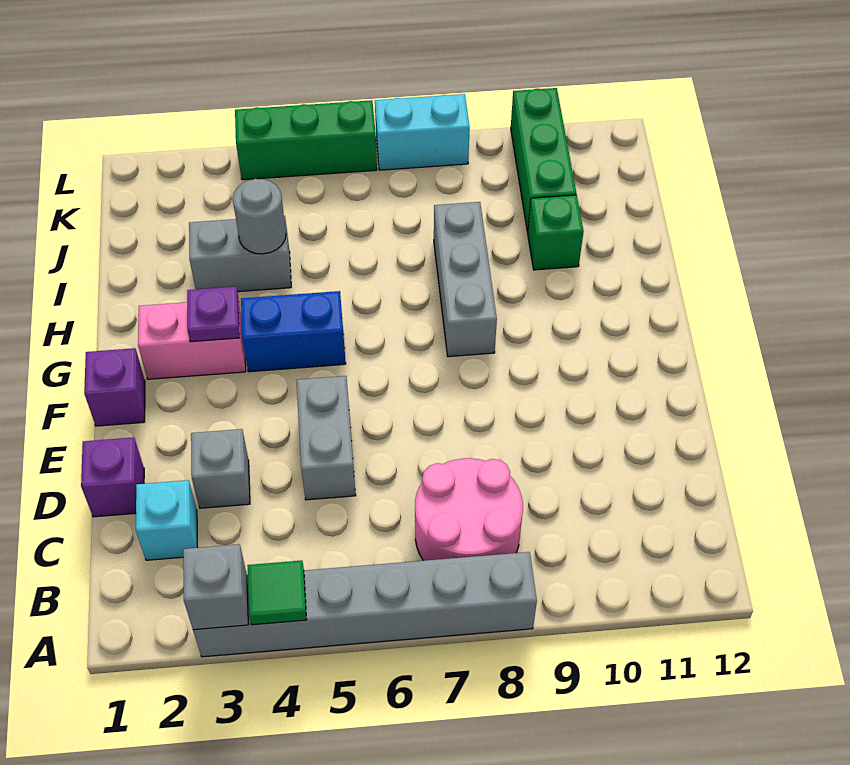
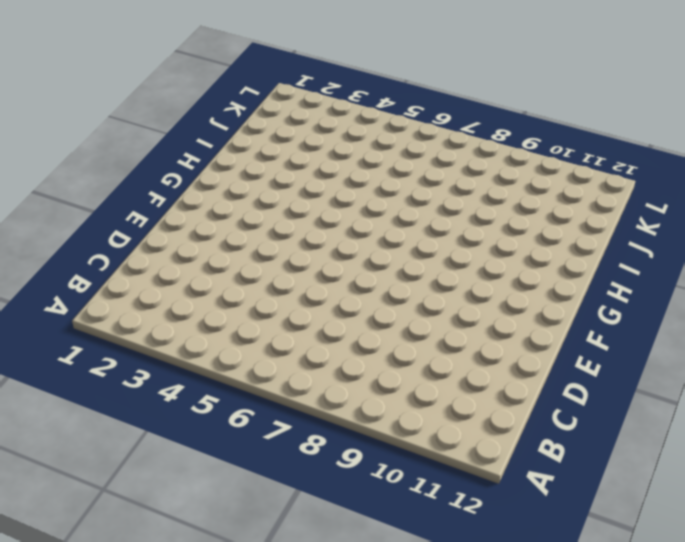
none -> grey 1x6 brick [193,552,537,657]
none -> pink 2x2 round brick [415,458,523,561]
none -> cyan 1x1 brick [136,480,198,560]

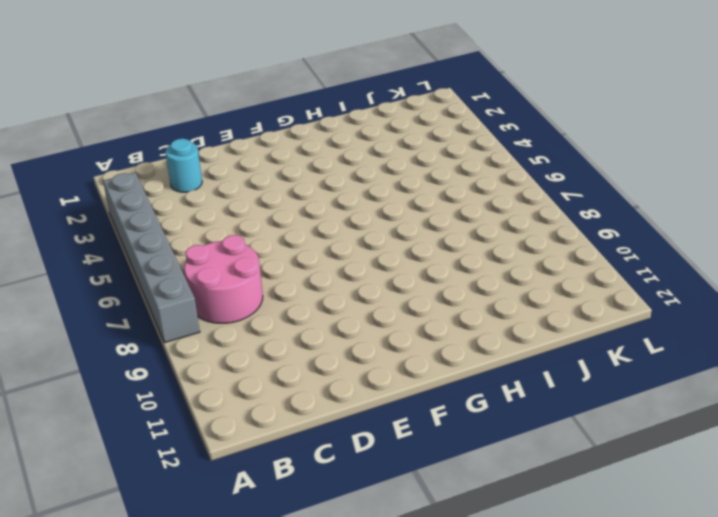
cyan 1x1 round brick [165,139,202,192] -> cyan 1x1 brick [136,480,198,560]
none -> purple 1x1 brick [81,437,144,517]
none -> grey 1x1 brick [191,429,250,508]
none -> grey 1x2 brick [296,376,356,500]

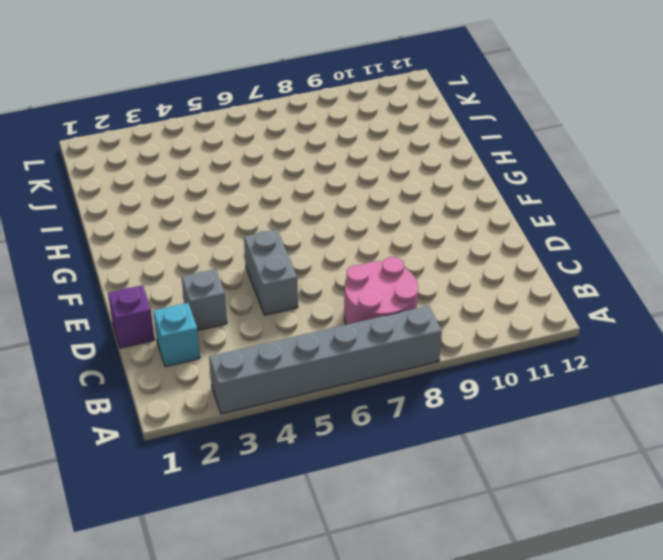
none -> purple 1x1 brick [84,348,145,426]
none -> pink 1x2 brick [138,299,246,379]
none -> blue 1x2 brick [241,291,346,372]

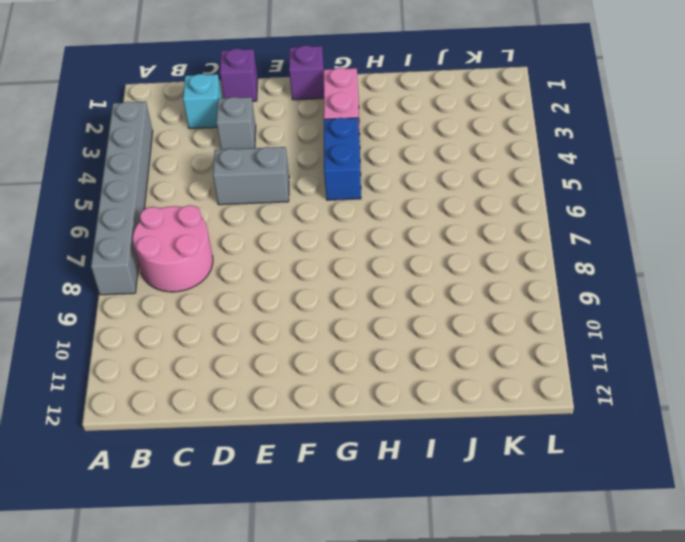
none -> grey 1x3 brick [434,202,497,357]
none -> grey 1x2 brick [189,216,291,292]
none -> green 1x1 brick [528,195,584,270]

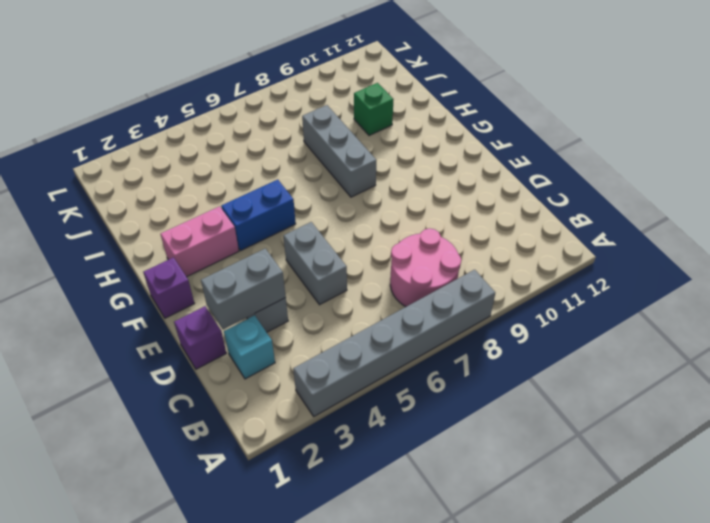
grey 1x2 brick [201,249,286,330] -> grey 1x2 brick moved to [189,216,291,292]
none -> green 1x3 brick [511,88,576,232]
none -> green 1x3 brick [235,100,377,180]
none -> cyan 1x2 brick [375,94,470,170]

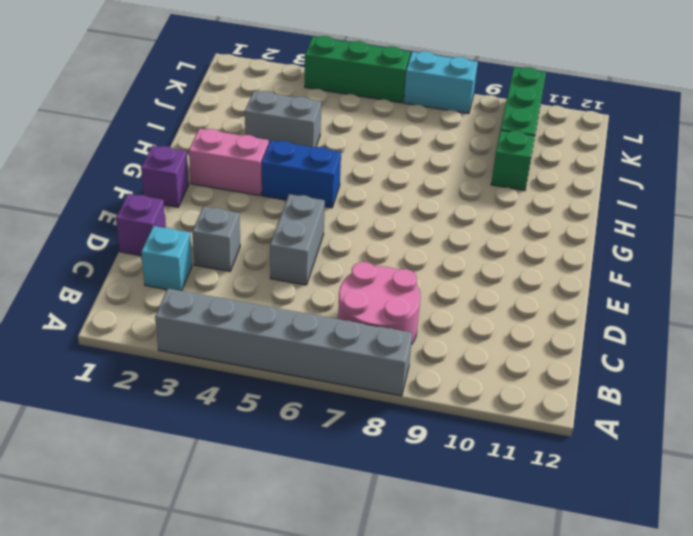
none -> grey 1x3 brick [434,202,497,357]
none -> grey 1x1 brick [183,544,248,630]
none -> green 1x1 tile [247,560,307,625]

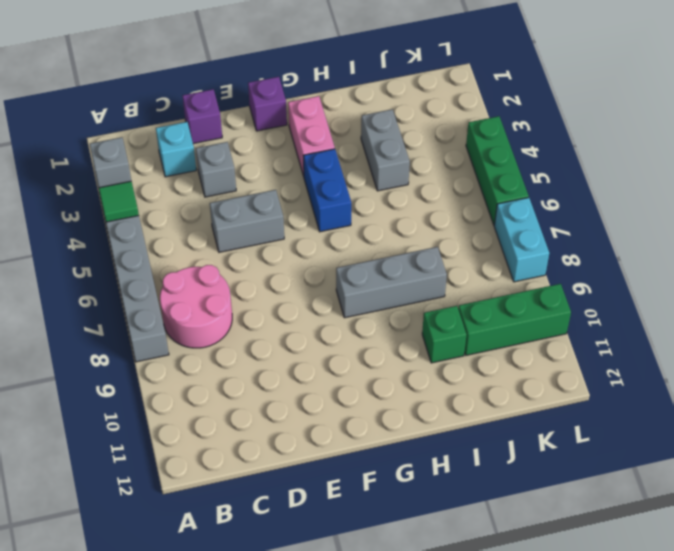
none -> purple 1x1 plate [187,287,240,342]
none -> grey 1x1 round brick [233,179,286,254]

